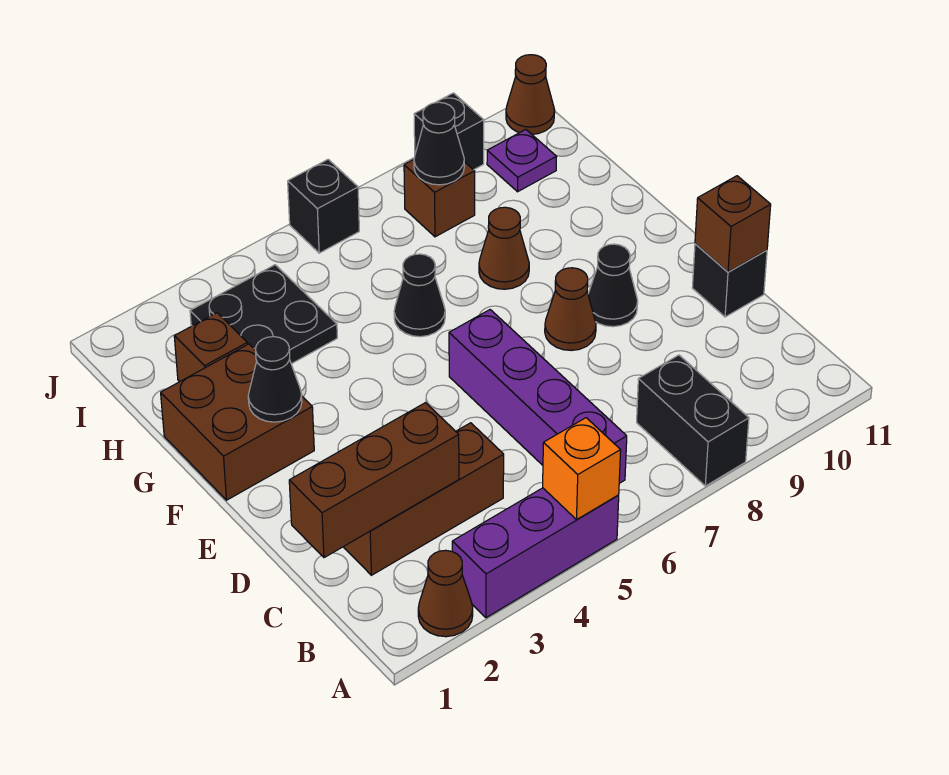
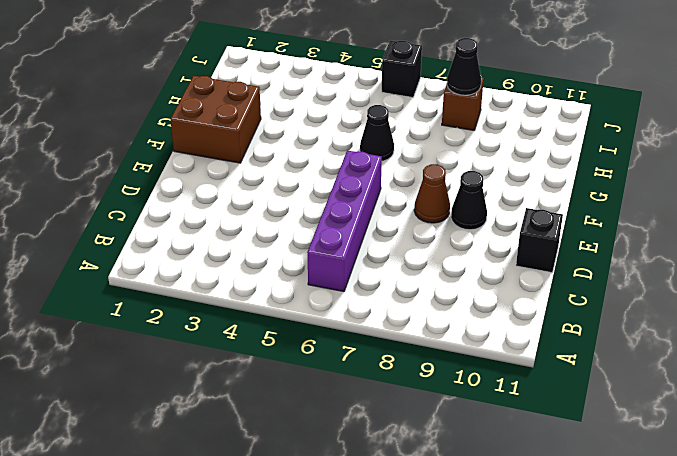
none -> brown 1x1 cone [418,550,473,637]
none -> purple 1x3 brick [452,488,619,618]
none -> black 1x2 brick [637,355,749,486]

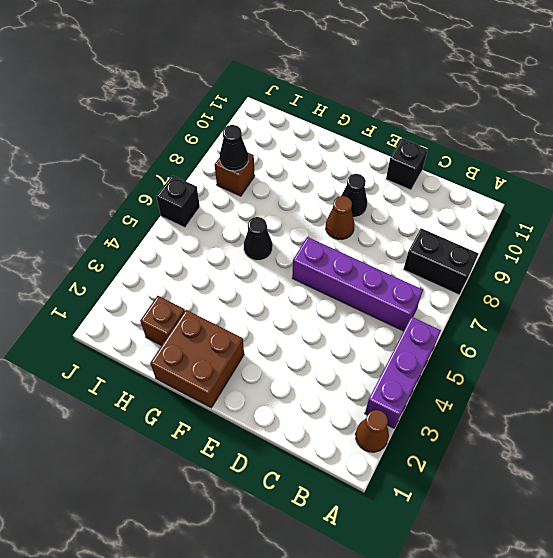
none -> brown 1x3 brick [344,423,504,575]
none -> brown 1x1 cone [479,207,529,289]
none -> black 2x2 plate [190,265,337,364]

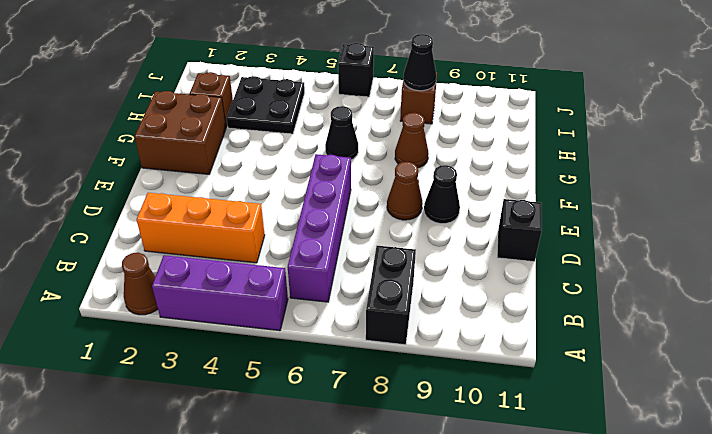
orange 1x3 brick [136,193,265,263] -> brown 1x3 brick [344,423,504,575]
none -> purple 1x1 plate [487,130,557,192]
none -> black 1x1 brick [414,93,484,170]
none -> brown 1x1 cone [506,55,555,134]

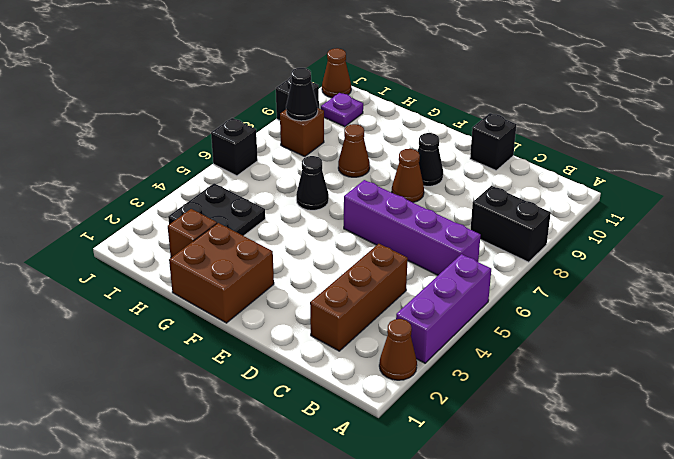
none -> orange 1x1 brick [543,418,621,520]
none -> brown 1x3 brick [289,403,459,558]
none -> brown 1x1 brick [695,176,771,272]

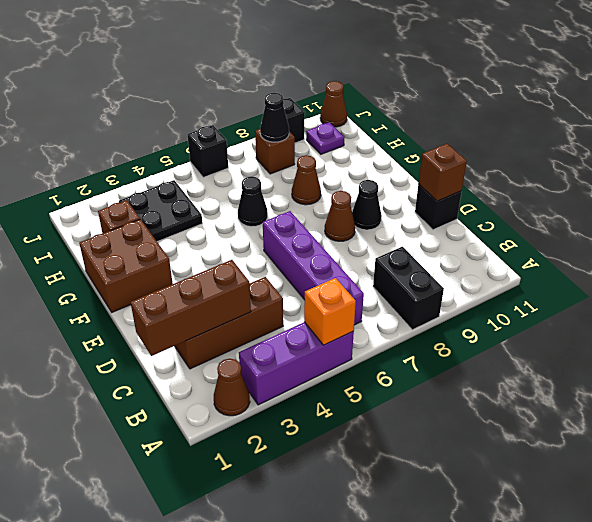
none -> black 1x1 cone [248,337,302,422]

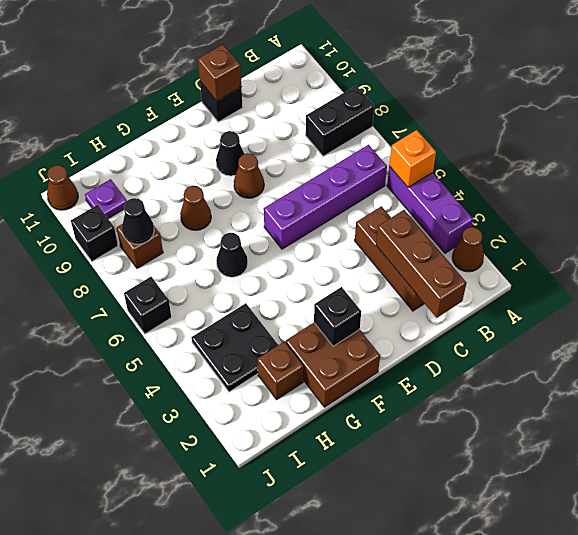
black 1x1 brick [314,287,361,346] -> black 1x1 cone [248,337,302,422]

